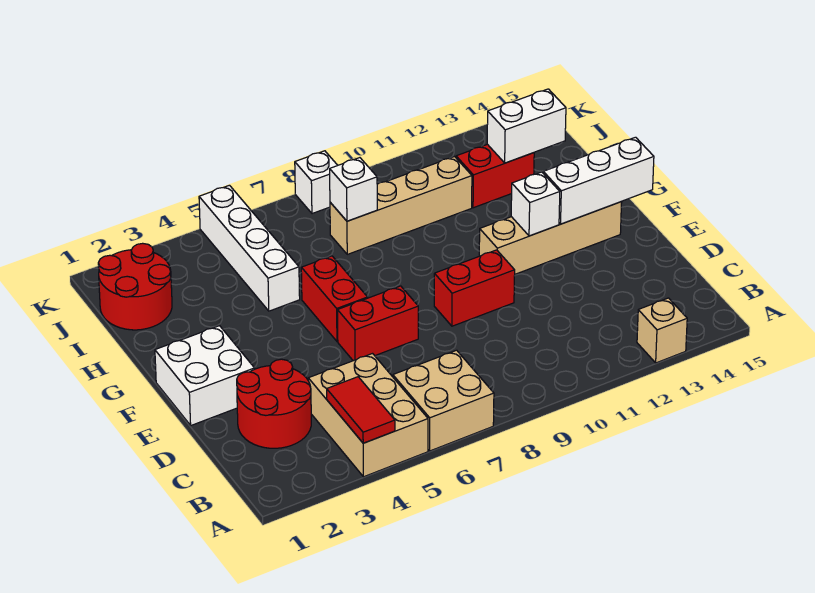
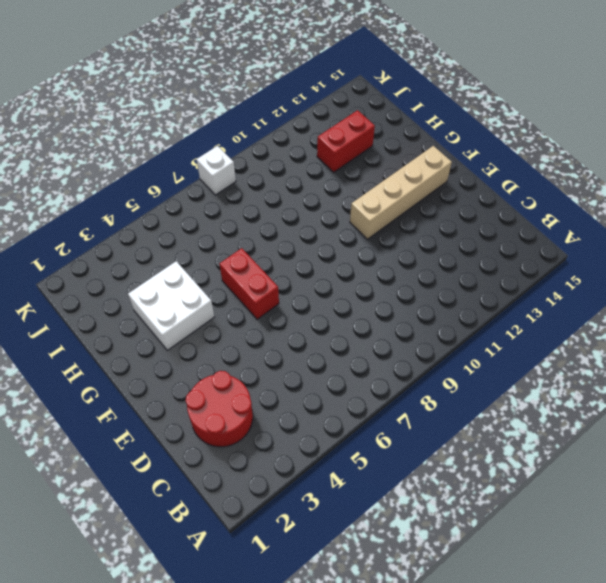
white 2x2 brick [128,261,214,350] -> white 2x2 brick moved to [155,326,255,425]
none -> tan 2x3 brick [308,354,428,477]
none -> tan 2x2 brick [393,350,494,451]
none -> tan 1x1 brick [637,298,687,363]

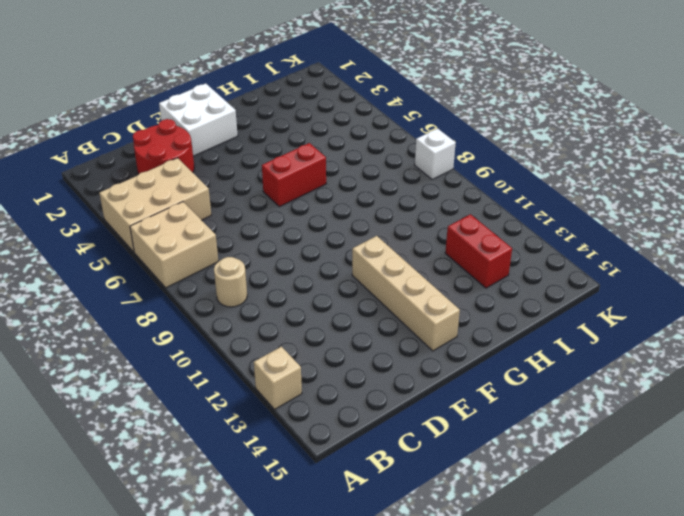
tan 1x1 round brick [214,257,247,307] -> none
none -> red 1x2 brick [337,286,418,361]
none -> red 1x2 brick [434,250,515,326]
none -> white 1x4 brick [199,185,300,311]

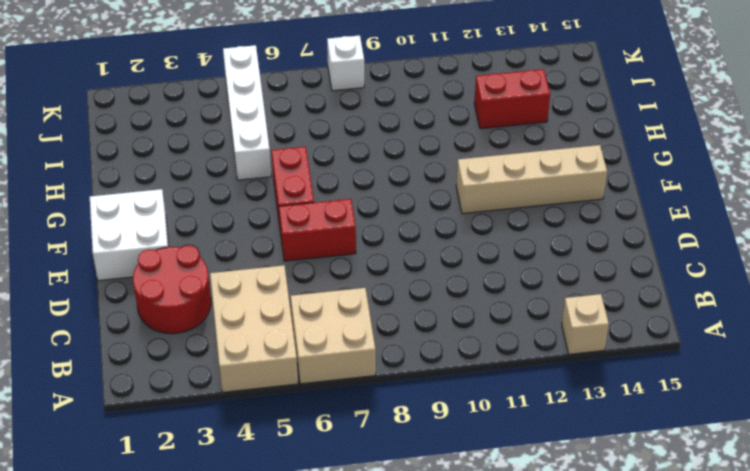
none -> red 1x2 brick [434,250,515,326]
none -> red 2x2 round brick [98,243,172,330]
none -> tan 1x4 brick [330,157,472,254]

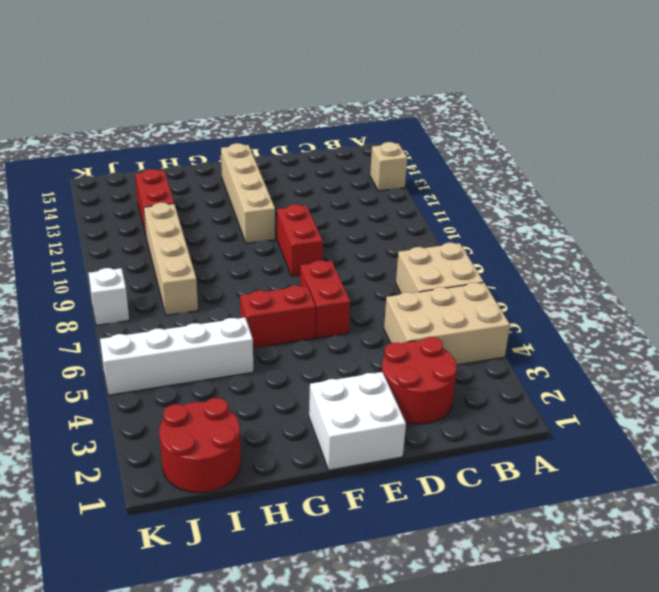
none -> red 1x2 tile [327,377,395,443]
none -> white 1x1 brick [511,172,560,236]
none -> white 1x3 brick [543,137,654,224]

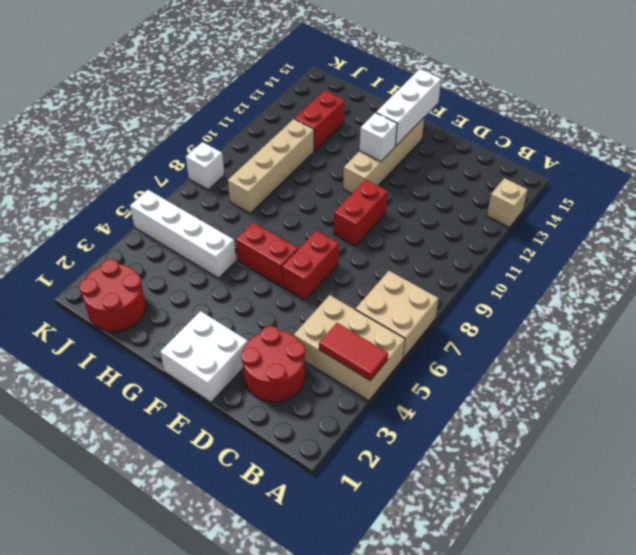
none -> white 1x1 brick [330,158,377,221]
none -> white 1x2 brick [487,89,566,163]

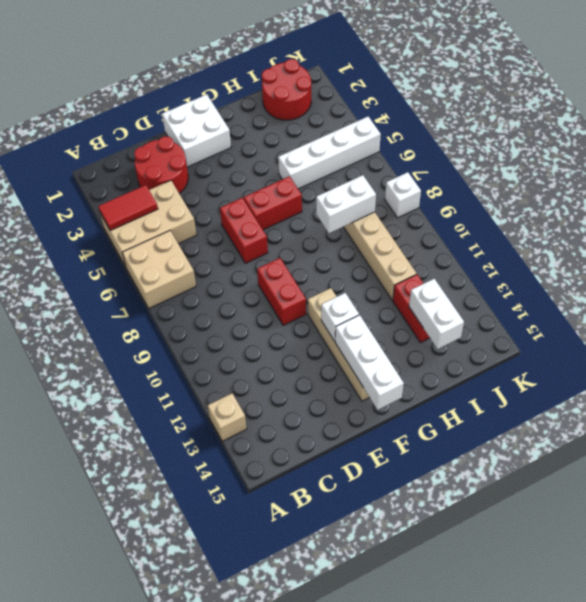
white 1x2 brick [316,175,376,233] -> white 1x1 brick [330,158,377,221]

